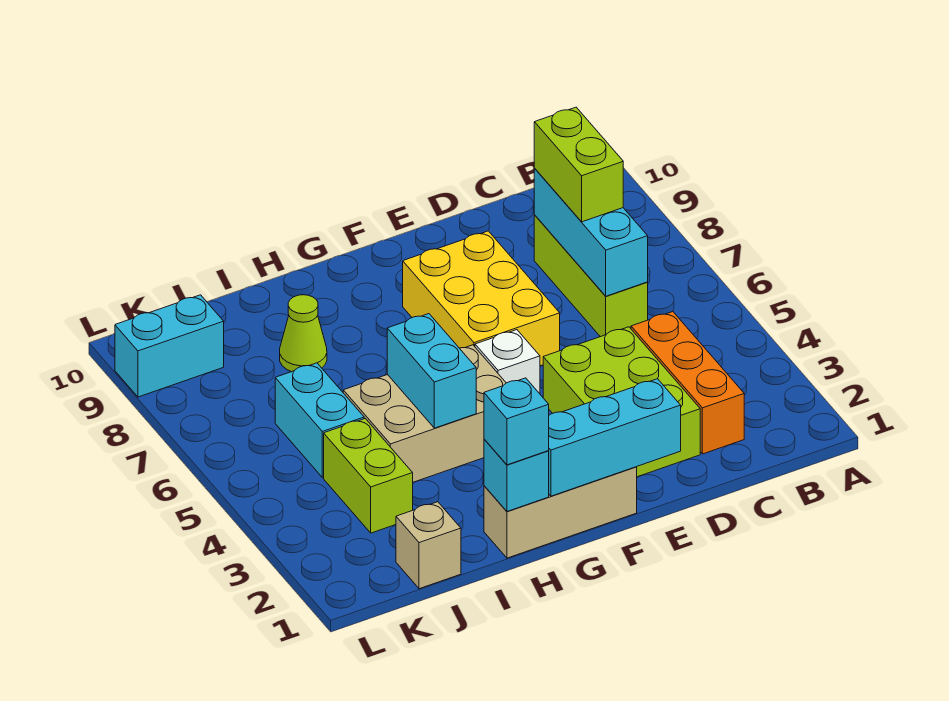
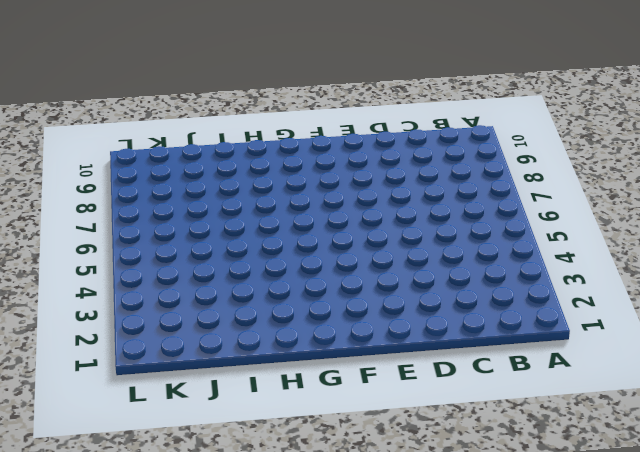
none -> orange 1x3 brick [631,312,744,454]
none -> lime 1x3 brick [534,215,648,337]
none -> lime 2x3 brick [543,327,700,477]

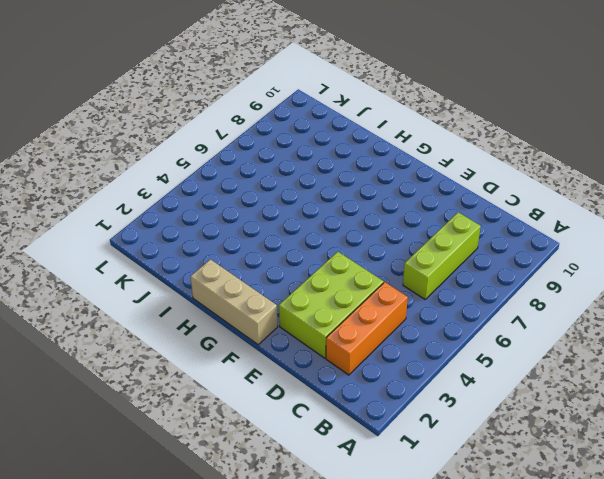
none -> yellow 2x3 brick [403,231,560,366]
none -> white 1x1 brick [475,330,540,394]
none -> tan 2x3 brick [343,345,506,482]

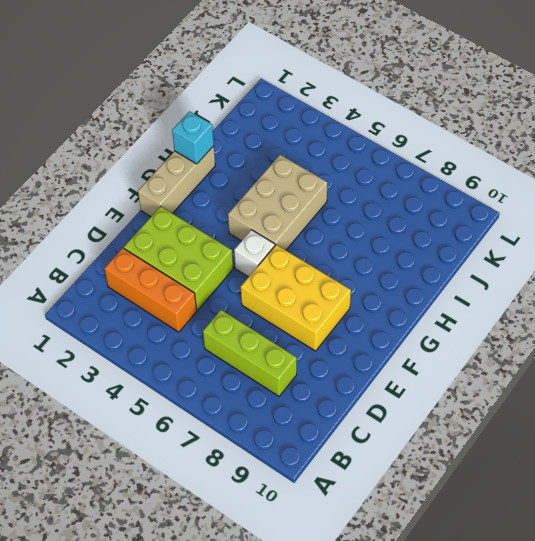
none -> lime 1x1 cone [280,295,327,372]
none -> tan 1x1 brick [396,502,461,589]
none -> lime 1x2 brick [324,419,413,533]

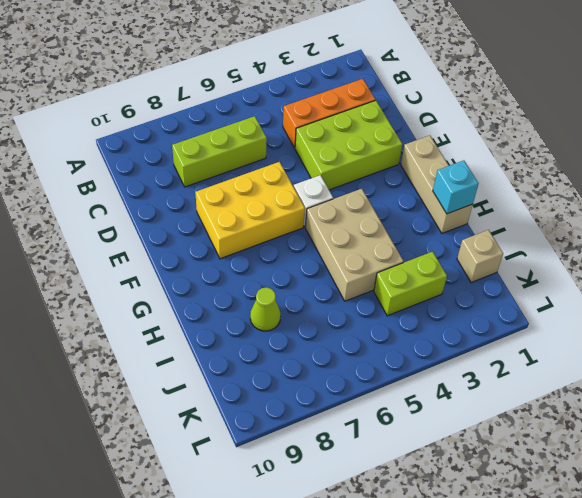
none -> cyan 1x2 brick [275,363,364,478]
none -> cyan 1x2 brick [115,295,224,397]
none -> cyan 1x3 brick [534,169,648,296]

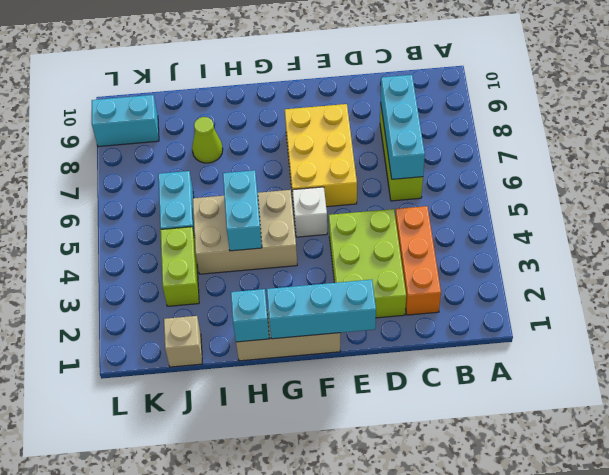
none -> lime 1x2 brick [534,107,623,222]
none -> cyan 1x1 brick [484,378,549,465]

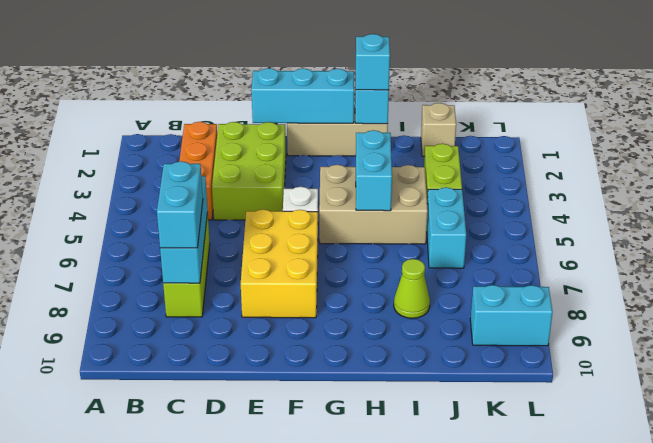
cyan 1x2 brick [157,161,203,248] -> lime 1x2 brick [534,107,623,222]

